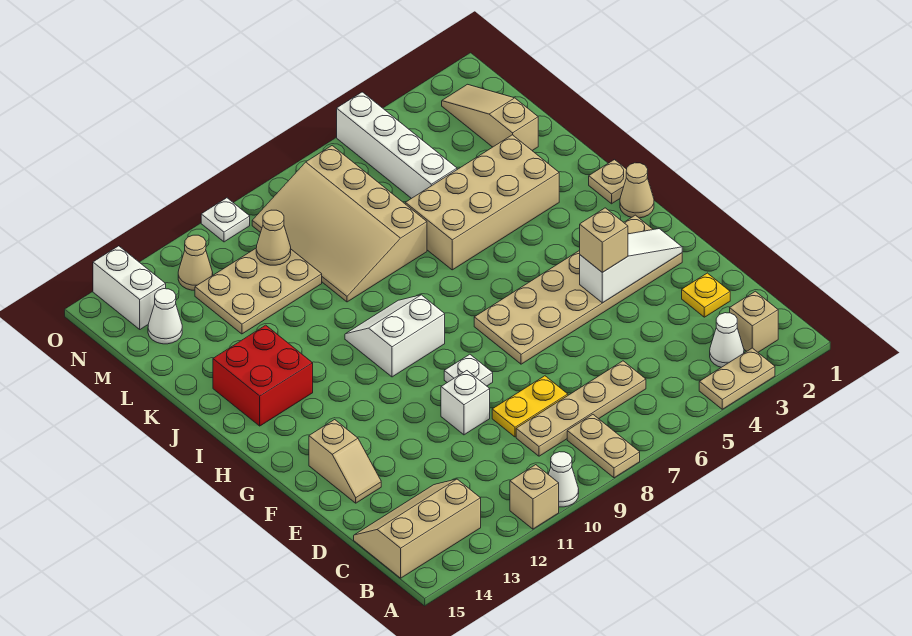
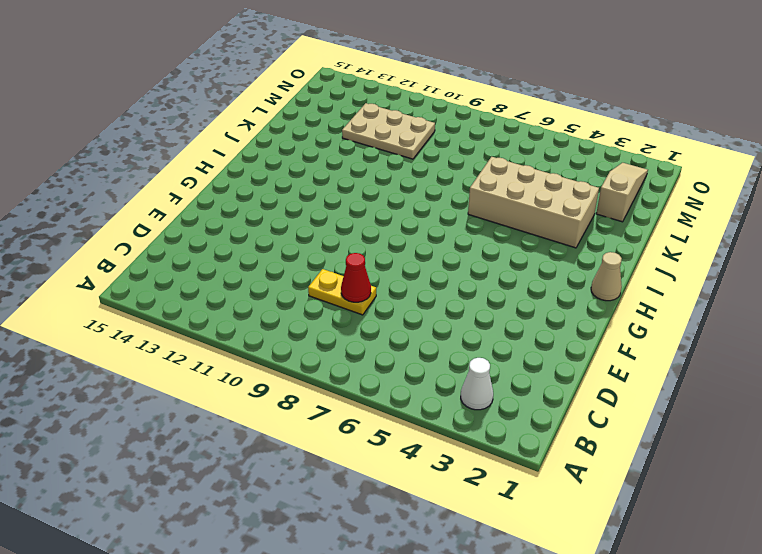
red 1x1 cone [341,253,371,302] -> none
none -> tan 1x2 plate [699,348,775,409]
none -> tan 1x2 plate [567,415,640,478]
none -> white 1x1 cone [548,452,579,507]
none -> tan 1x1 brick [510,465,559,529]

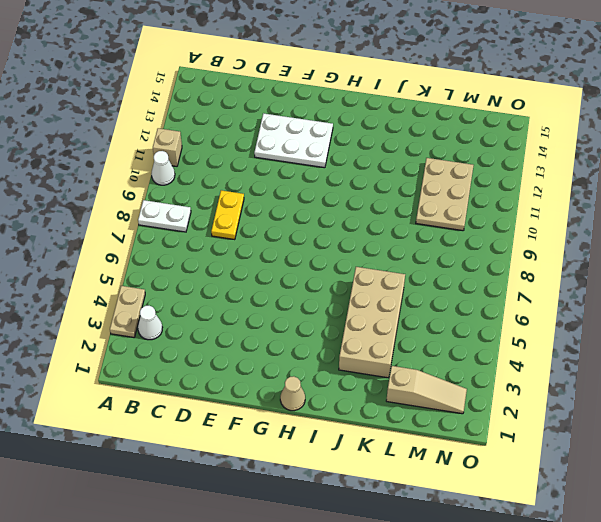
white 1x2 plate [138,200,191,232] -> tan 1x2 plate [567,415,640,478]
white 2x3 plate [254,113,333,168] -> none
none -> tan 1x1 brick [730,291,778,352]
none -> tan 2x3 slope [354,479,481,578]
none -> tan 1x4 plate [516,361,646,456]
none -> yellow 1x1 plate [682,273,730,317]

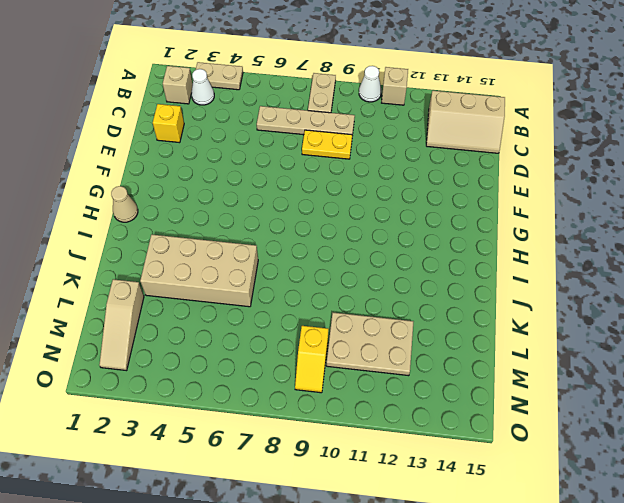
yellow 1x1 brick [153,104,184,143] -> yellow 1x1 plate [682,273,730,317]
yellow 1x2 slope [295,326,328,393] -> tan 3x4 slope [252,146,427,302]
none -> white 1x1 brick [441,371,490,435]
none -> tan 1x2 slope [309,420,381,503]
none -> tan 2x6 plate [474,215,682,364]
none -> white 1x1 plate [444,354,493,386]

